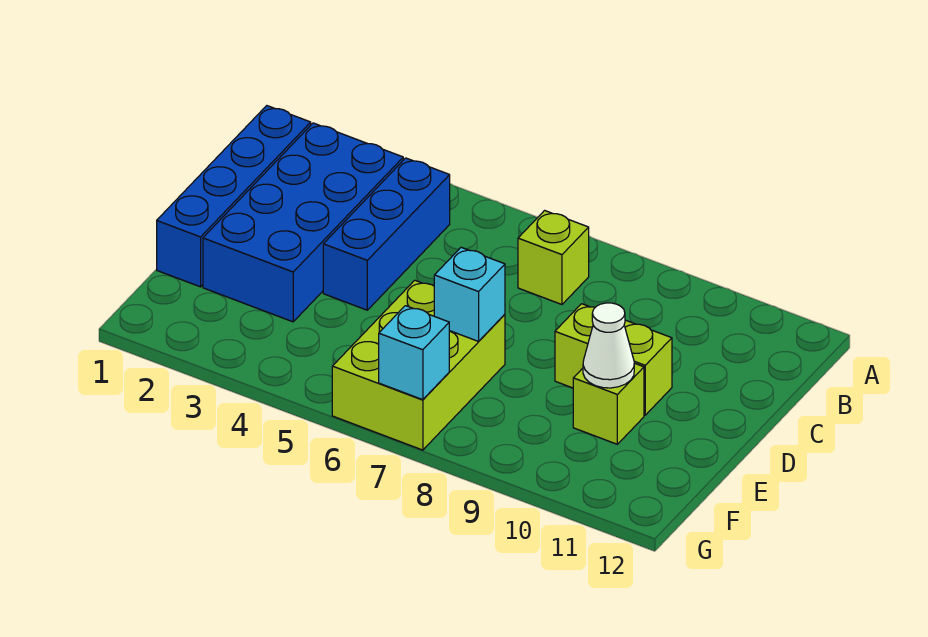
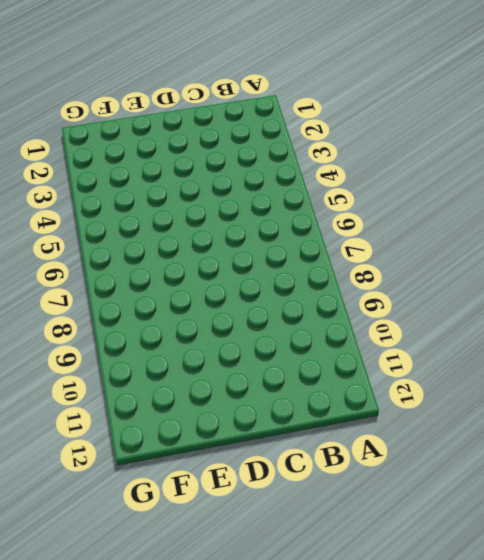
none -> blue 1x4 brick [157,106,311,287]
none -> blue 2x4 brick [203,123,403,322]

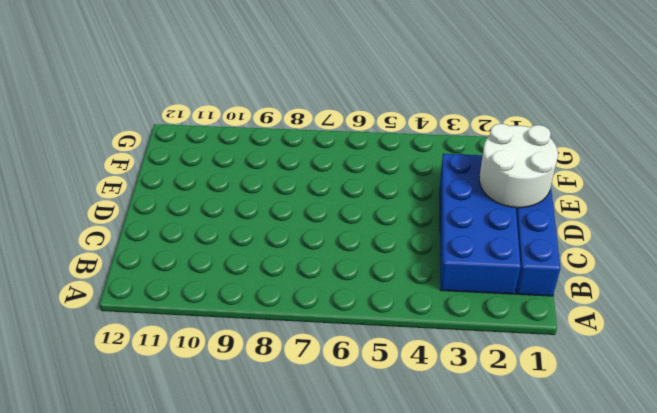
white 2x2 round brick [479,124,558,208] -> none
none -> blue 1x3 brick [323,158,450,310]
none -> lime 1x1 brick [518,211,589,304]

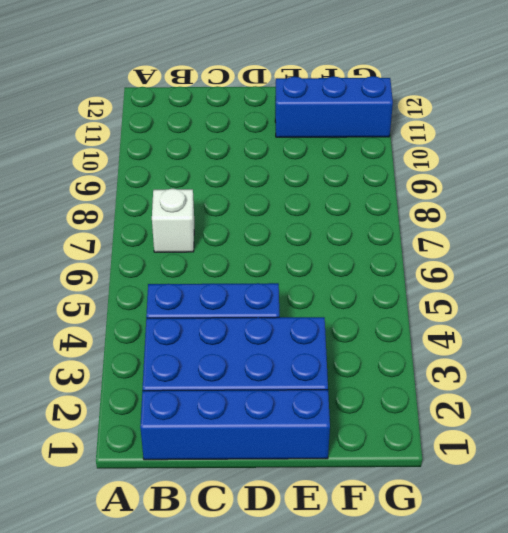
white 1x1 brick [152,189,194,252] -> lime 1x1 brick [518,211,589,304]
blue 1x3 brick [275,76,393,137] -> none
none -> lime 1x2 brick [555,304,672,415]
none -> lime 2x3 brick [332,280,505,450]

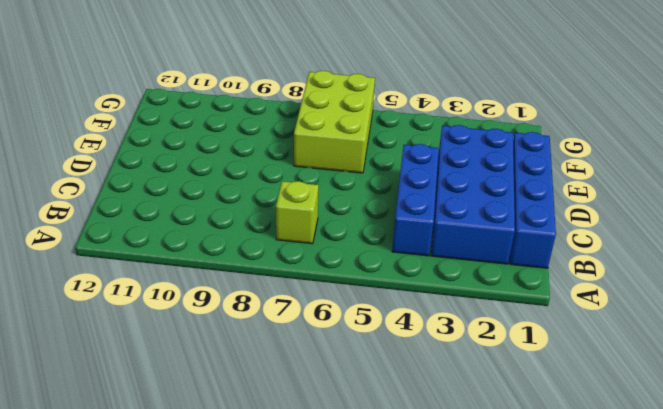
none -> lime 1x2 brick [555,304,672,415]
none -> lime 1x1 brick [573,363,644,444]

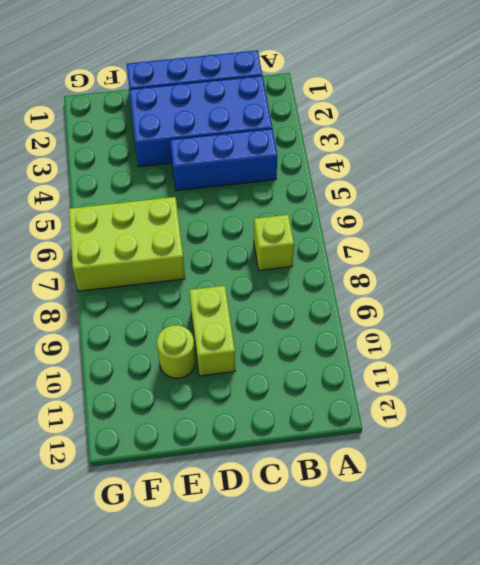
lime 1x1 round brick [157,325,195,378] -> lime 1x1 brick [573,363,644,444]
none -> cyan 1x1 brick [434,247,505,341]
none -> white 1x1 cone [583,303,634,388]

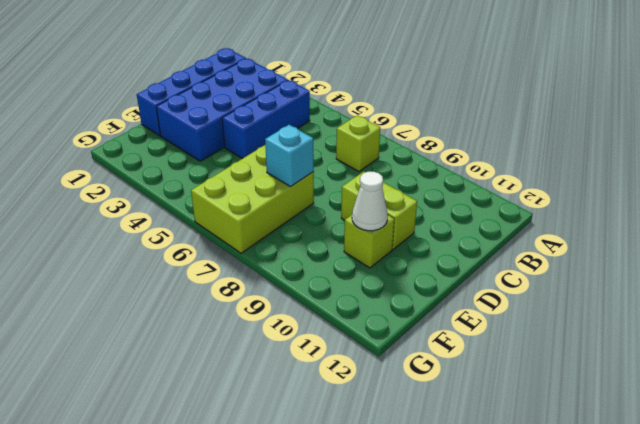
none -> cyan 1x1 brick [379,306,449,400]

